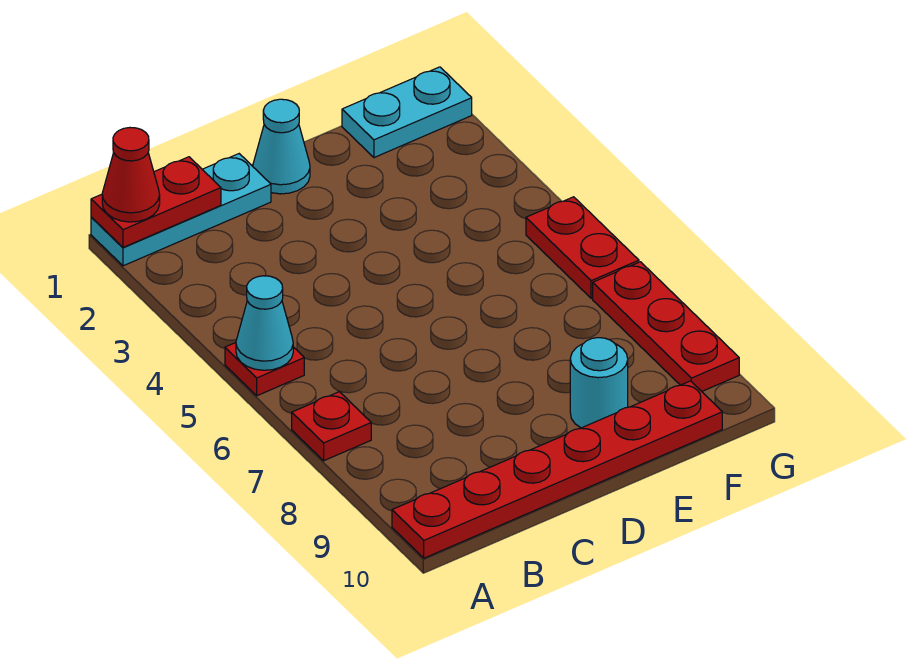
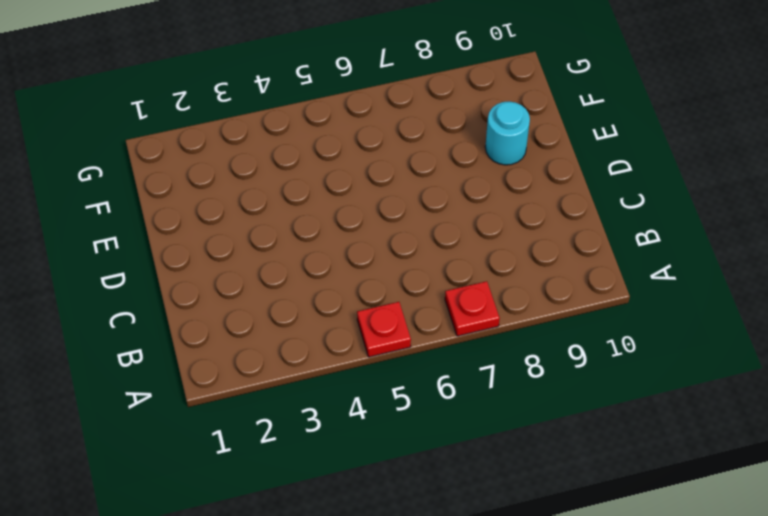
none -> cyan 1x3 plate [91,154,271,266]
none -> red 1x6 plate [392,381,722,558]
none -> cyan 1x1 cone [253,99,310,194]

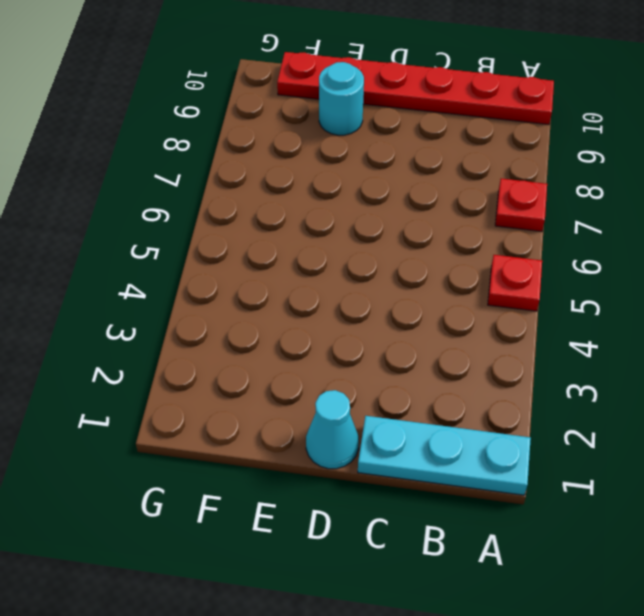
none -> cyan 1x2 plate [342,67,472,158]
none -> red 1x2 plate [526,197,639,298]
none -> red 1x3 plate [593,262,739,391]

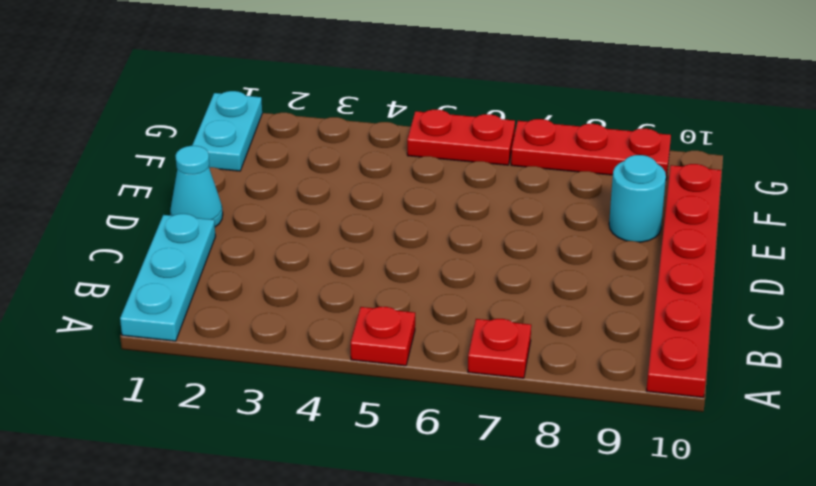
none -> red 1x2 plate [91,157,221,247]
none -> cyan 1x1 cone [236,276,293,370]
none -> red 1x1 cone [102,128,160,222]

